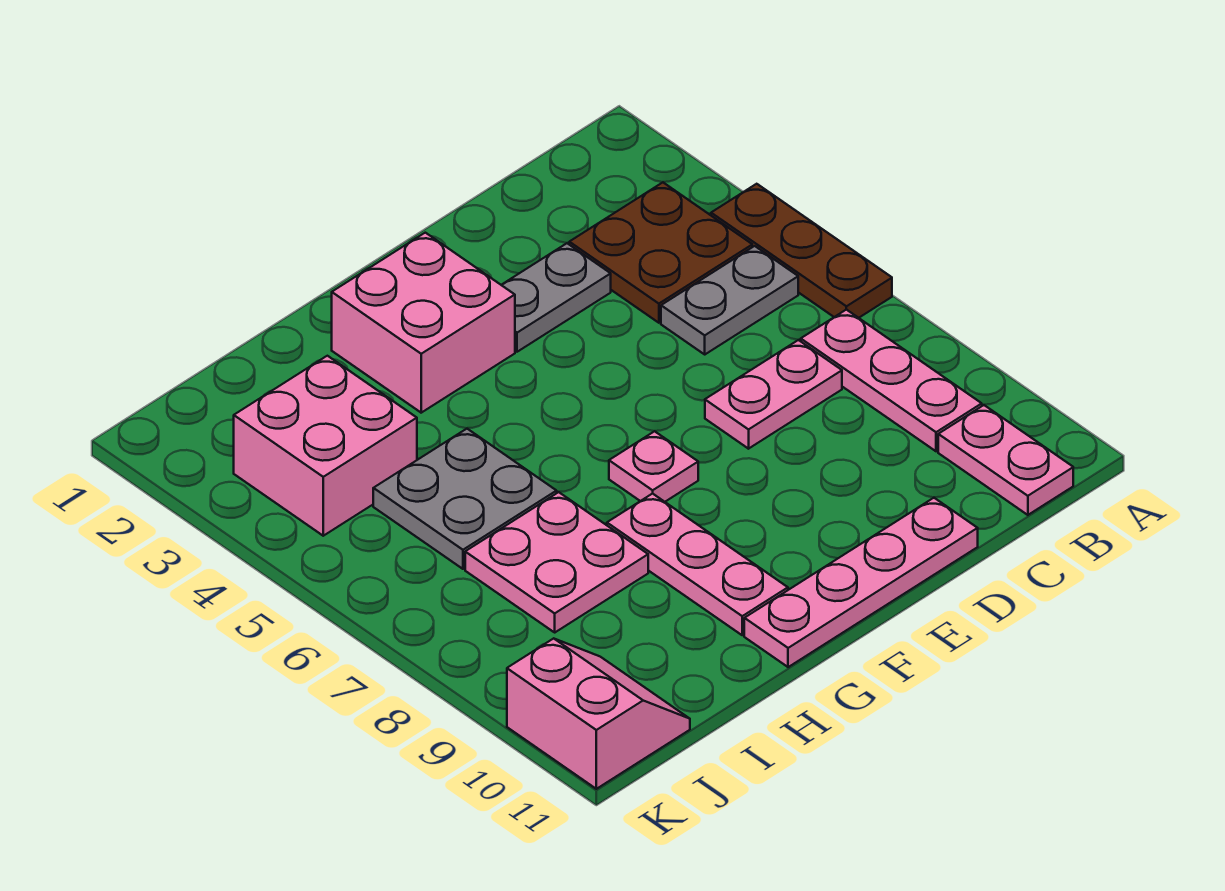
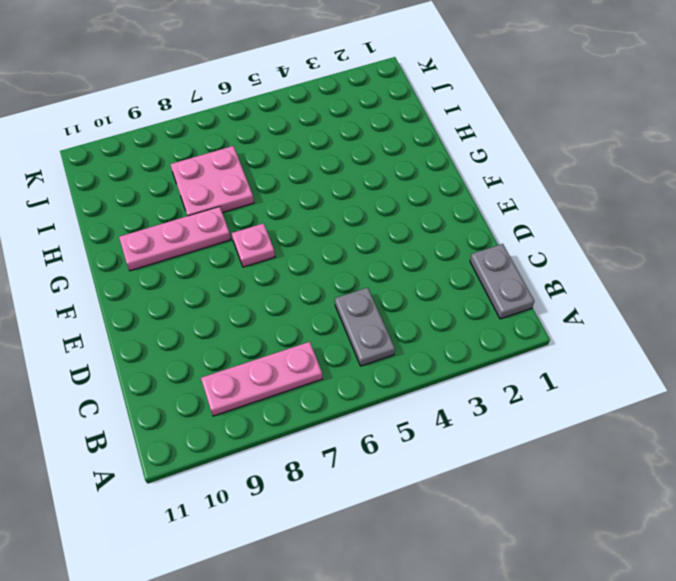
grey 1x2 plate [470,244,534,319] -> grey 1x2 plate moved to [502,243,611,352]
none -> brown 1x3 plate [711,184,892,318]
none -> brown 2x2 plate [569,183,752,323]
none -> pink 1x2 plate [938,405,1073,515]

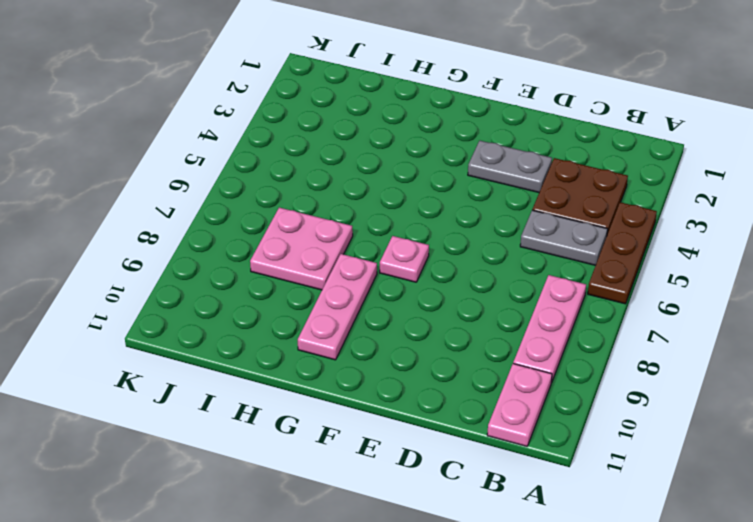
none -> pink 1x2 plate [705,340,842,449]
none -> pink 1x4 plate [744,498,978,667]
none -> pink 2x2 brick [332,233,515,413]

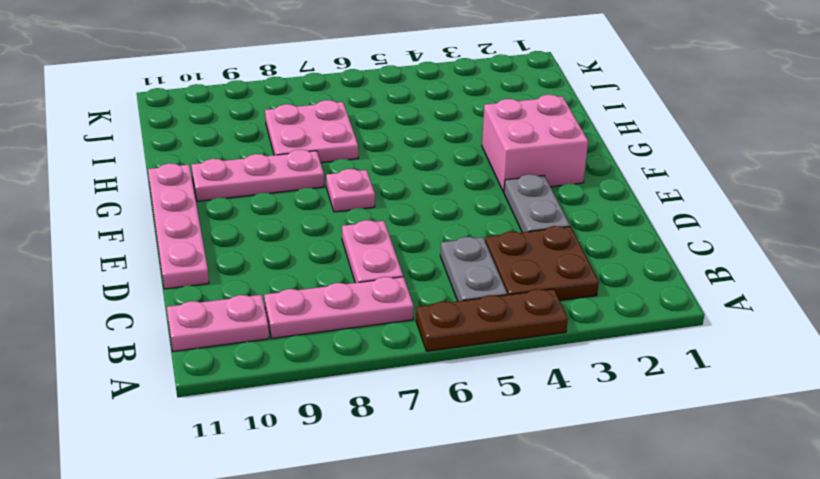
none -> grey 2x2 plate [373,429,557,569]
none -> pink 2x2 brick [234,356,417,536]
none -> pink 2x2 slope [507,638,690,789]

